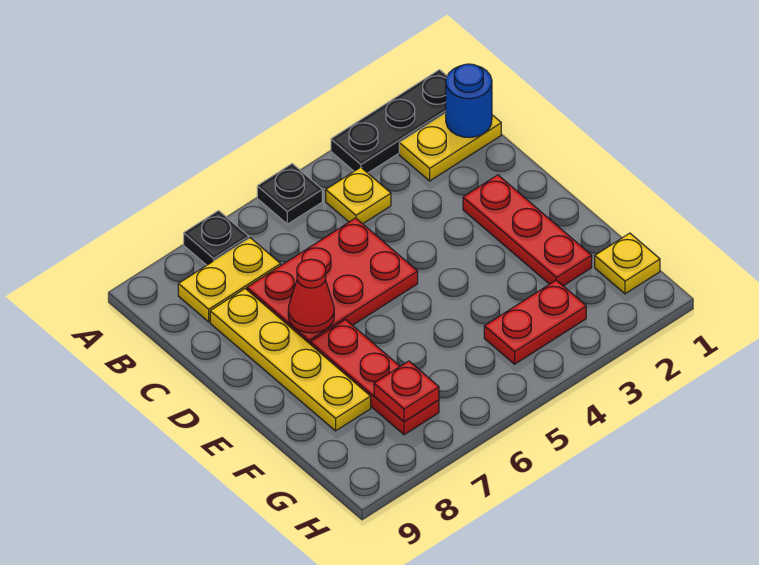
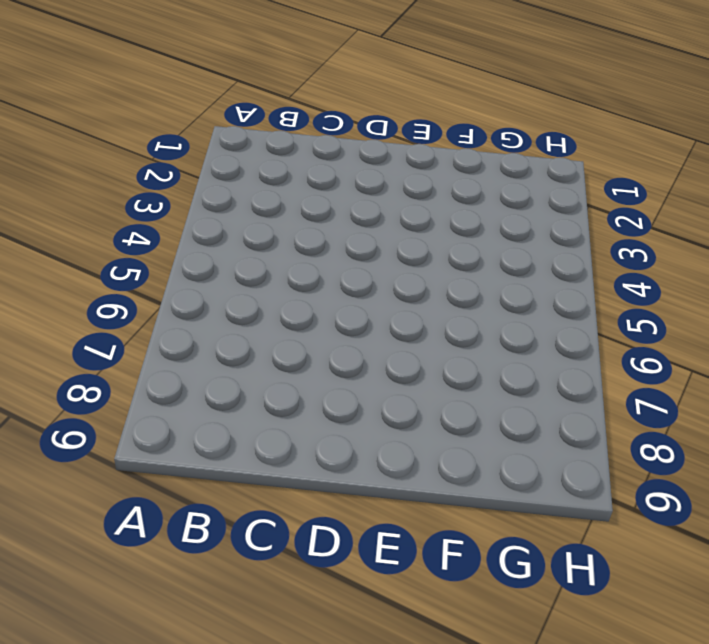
none -> black 1x3 plate [331,70,447,173]
none -> black 1x1 plate [257,164,322,224]
none -> black 1x1 plate [184,211,249,265]

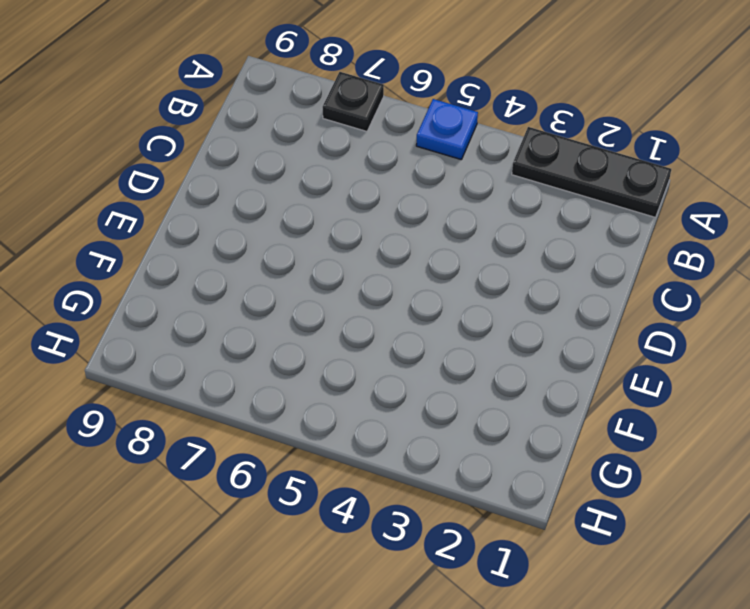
blue 1x1 plate [416,99,478,160] -> black 1x1 plate [257,164,322,224]
none -> yellow 1x2 plate [399,113,501,181]
none -> yellow 1x1 plate [326,167,391,224]
none -> yellow 1x2 plate [178,238,281,322]

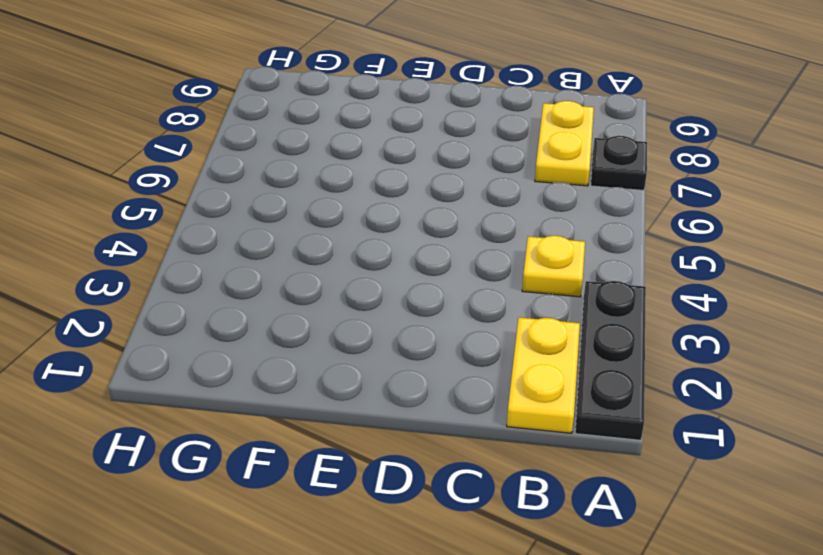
none -> black 1x1 plate [257,164,322,224]
none -> red 2x3 plate [247,218,418,344]
none -> yellow 1x4 plate [210,289,371,431]

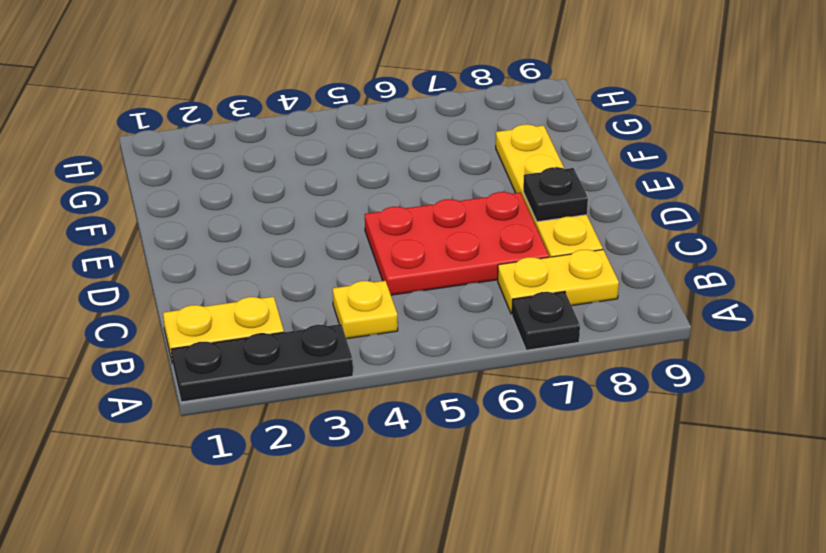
black 1x1 plate [523,167,588,222] -> black 1x1 plate moved to [257,164,322,224]
none -> red 1x3 plate [463,175,592,286]
none -> red 1x3 plate [310,320,439,435]
none -> yellow 1x1 plate [595,233,660,294]

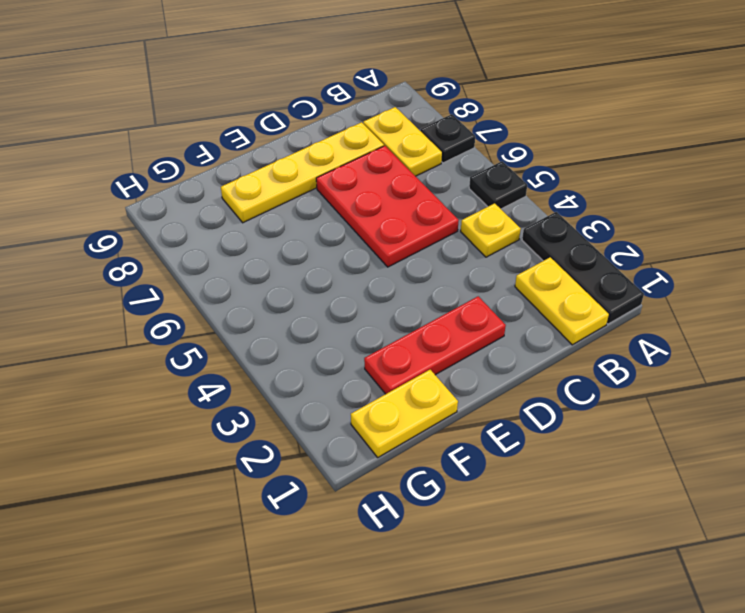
yellow 1x2 plate [351,370,458,457] -> yellow 1x1 plate [595,233,660,294]
none -> red 1x3 plate [310,320,439,435]
none -> red 1x2 plate [484,280,586,364]
none -> blue 1x1 round brick [446,64,492,138]

